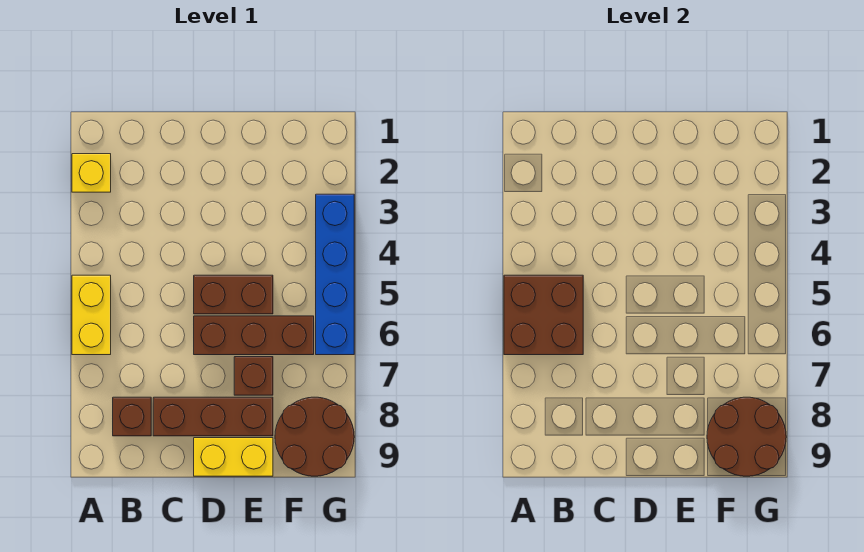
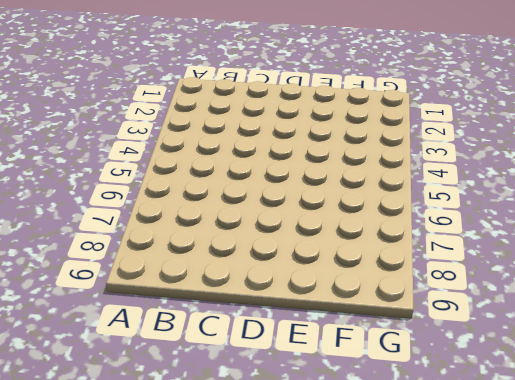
none -> yellow 1x1 brick [72,154,111,192]
none -> yellow 1x2 brick [72,275,111,355]
none -> brown 1x1 brick [113,397,151,436]

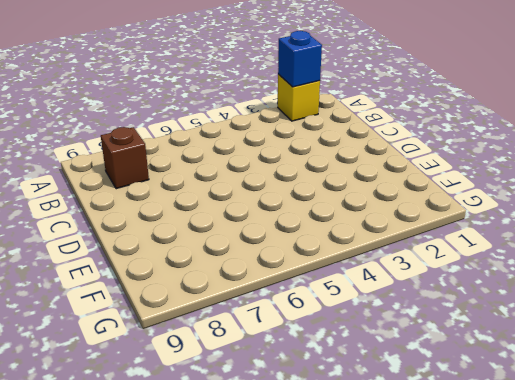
blue 1x1 brick [278,31,322,87] -> none
none -> yellow 1x2 brick [72,275,111,355]
none -> brown 1x3 brick [153,397,273,436]
none -> brown 1x2 brick [194,275,273,314]

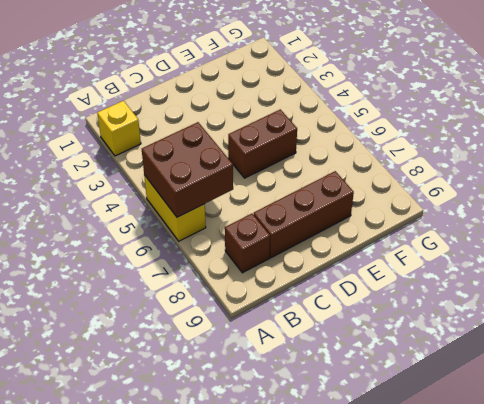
none -> brown 1x3 brick [194,316,314,355]
none -> yellow 1x2 brick [194,438,273,476]
none -> brown 1x1 brick [234,357,273,395]

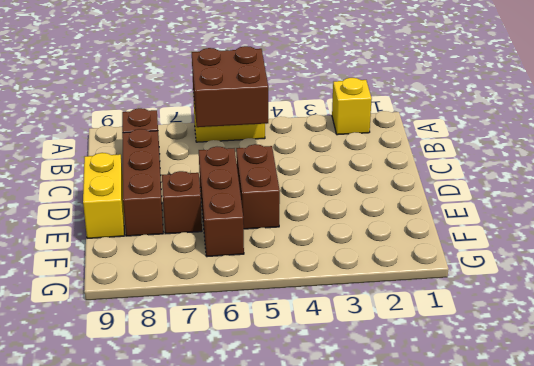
none -> brown 2x2 round brick [275,397,354,476]
none -> blue 1x4 brick [316,194,354,355]
none -> brown 2x2 round brick [707,397,786,476]

